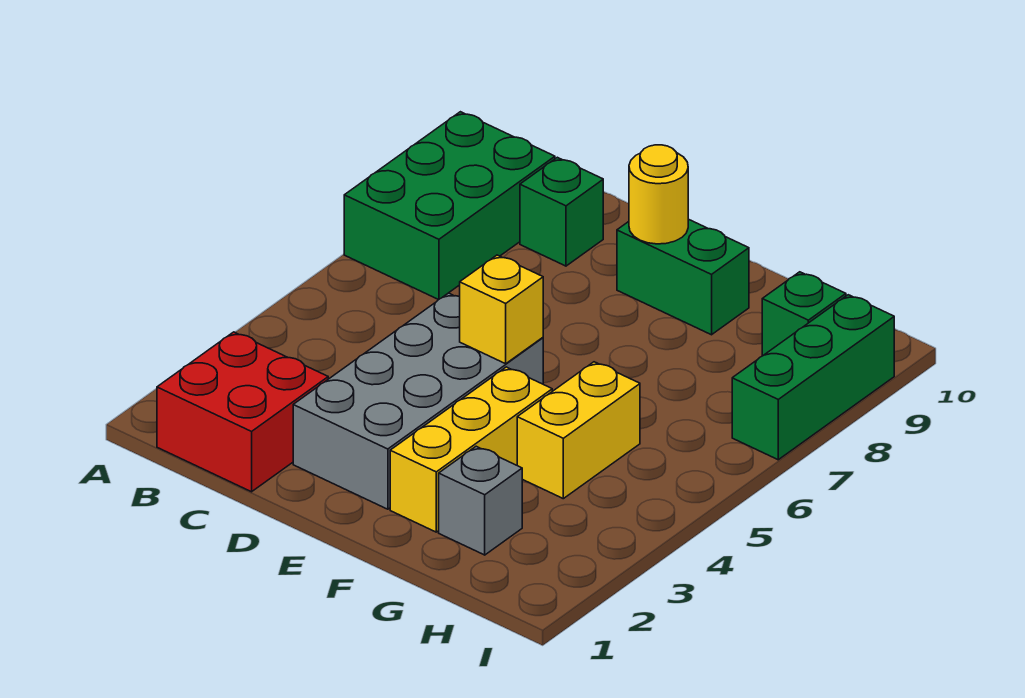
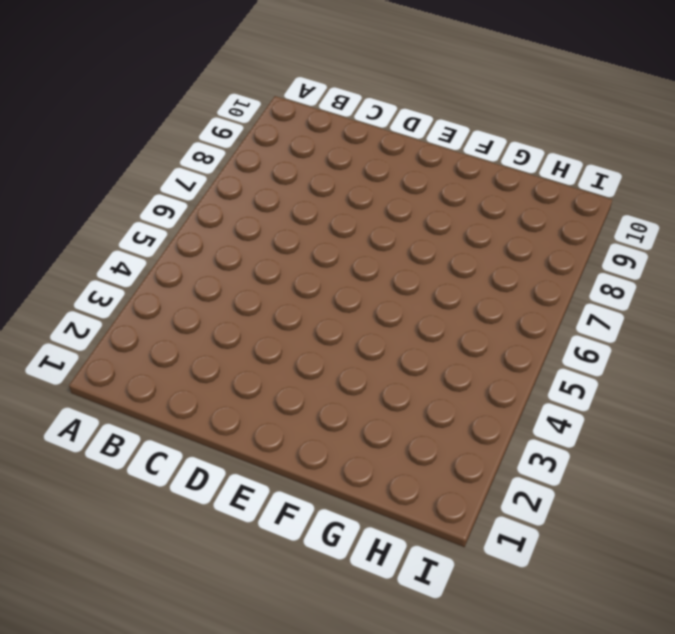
none -> green 2x3 brick [344,112,555,300]
none -> red 2x2 brick [157,332,328,492]
none -> green 1x1 brick [520,157,603,266]

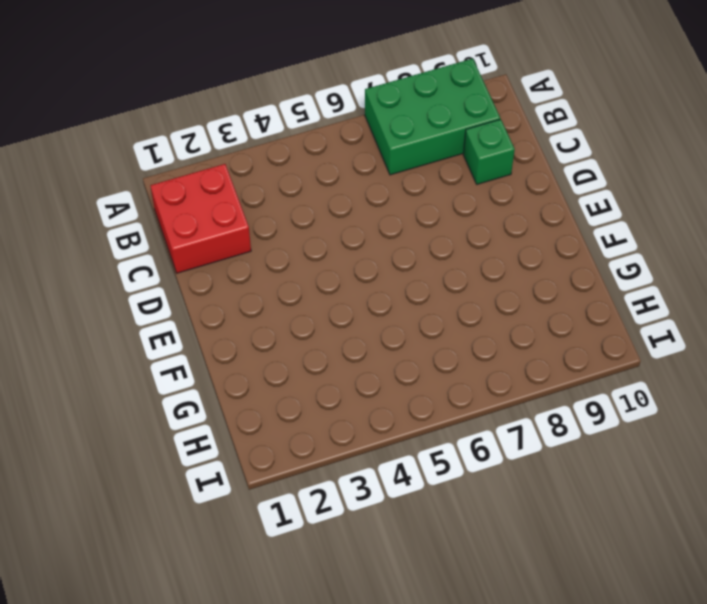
none -> grey 2x4 brick [293,293,543,509]
none -> green 1x2 brick [617,219,749,335]
none -> yellow 1x3 brick [390,367,552,532]

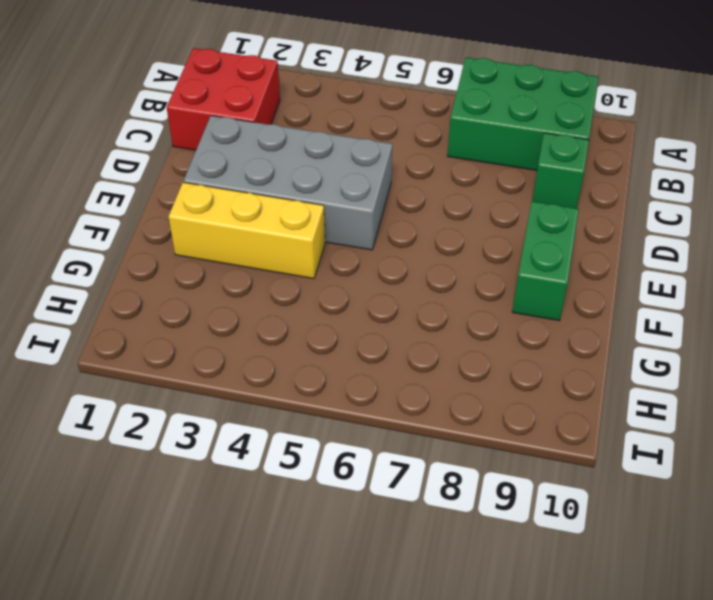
none -> grey 1x1 brick [439,446,522,555]
none -> yellow 1x2 brick [517,362,640,499]
none -> green 1x1 brick [762,272,846,356]

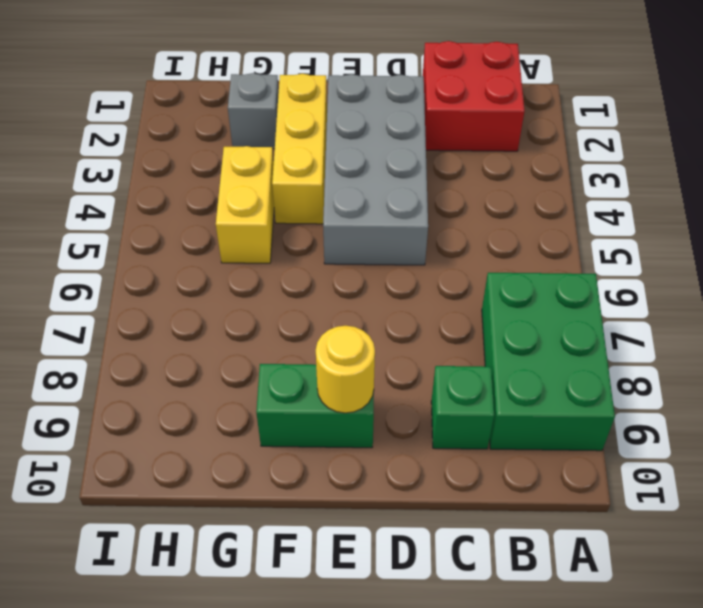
none -> green 1x1 brick [762,272,846,356]
none -> green 1x3 brick [732,295,894,460]
none -> yellow 1x1 brick [460,255,543,364]

